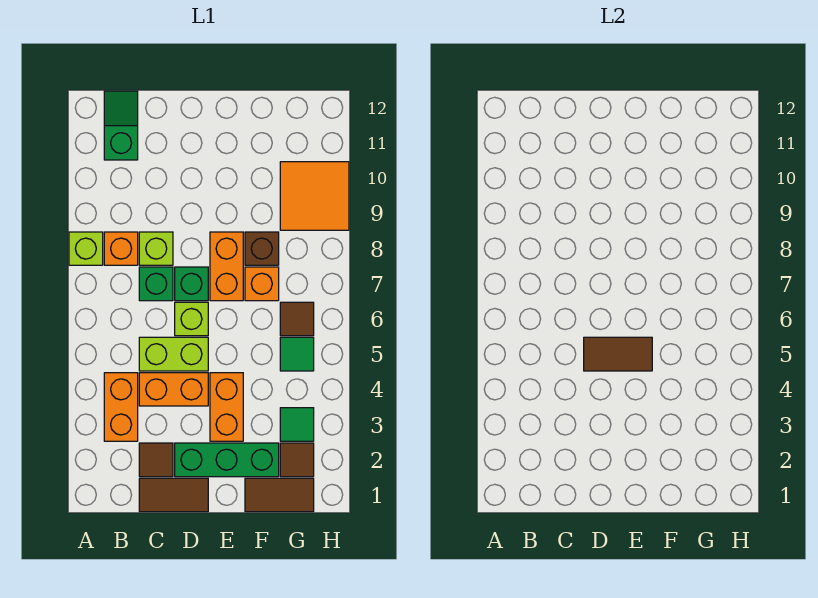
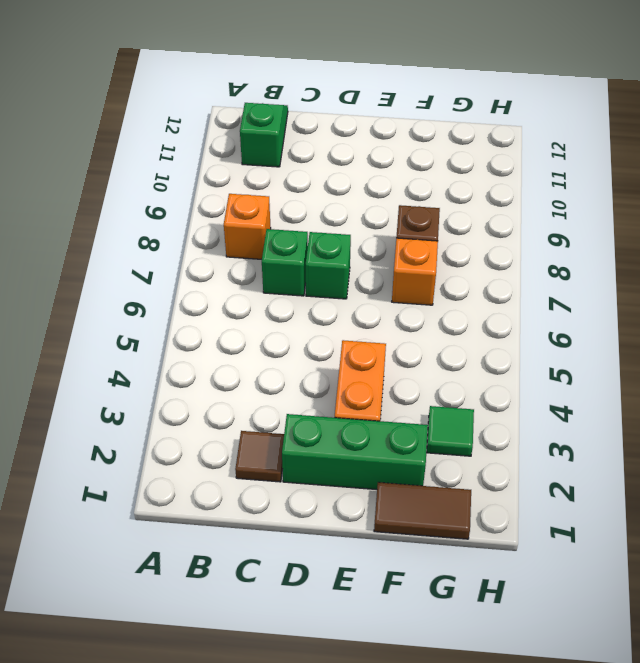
none -> lime 1x1 brick [69,232,103,265]
none -> orange 1x2 brick [104,373,138,441]
none -> brown 1x2 tile [139,478,208,512]

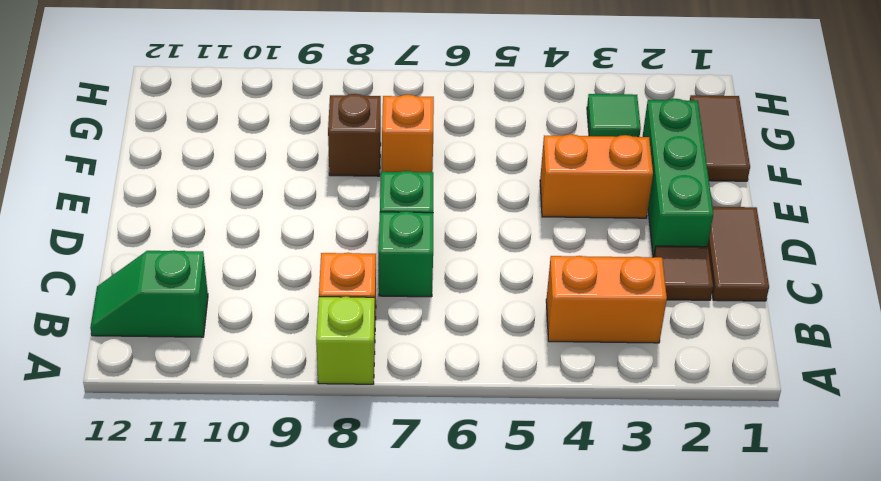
none -> orange 1x2 brick [139,373,208,406]
none -> lime 1x2 brick [139,337,208,371]
none -> lime 1x1 brick [139,232,173,265]

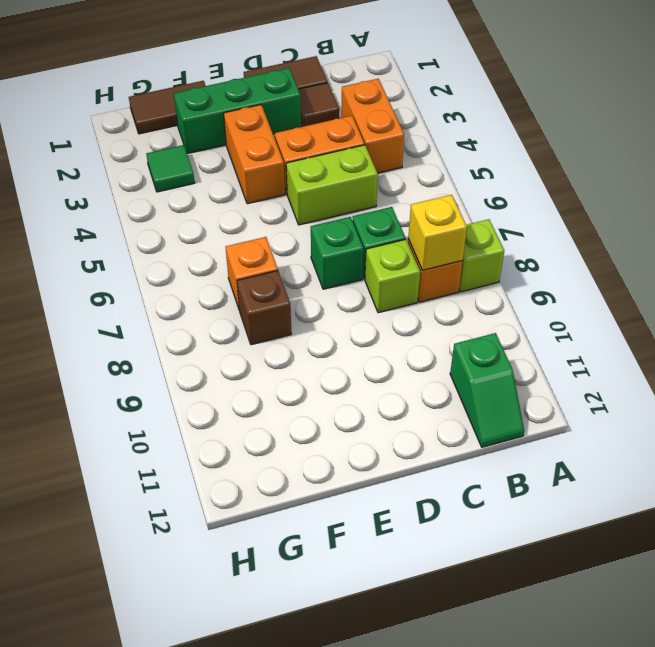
yellow 1x1 brick [408,195,467,270] -> none
none -> lime 1x1 brick [175,302,208,336]
none -> orange 1x2 brick [210,232,243,301]
none -> brown 1x1 tile [280,443,314,477]

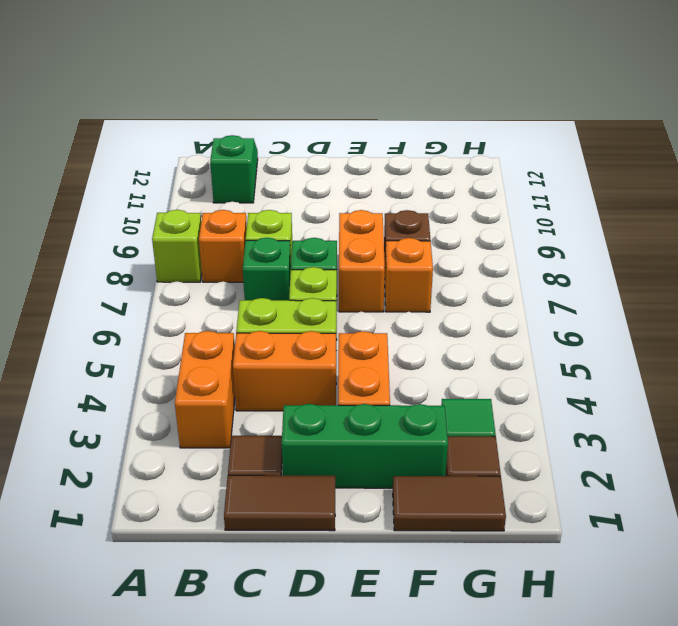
none -> green 1x1 tile [280,337,314,371]
none -> brown 1x1 tile [280,302,314,336]
none -> orange 2x2 tile [280,162,349,230]

